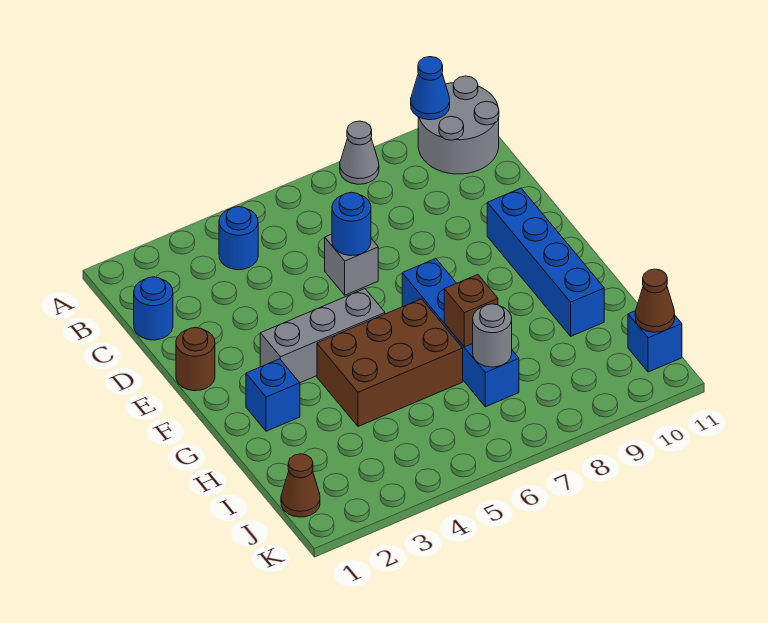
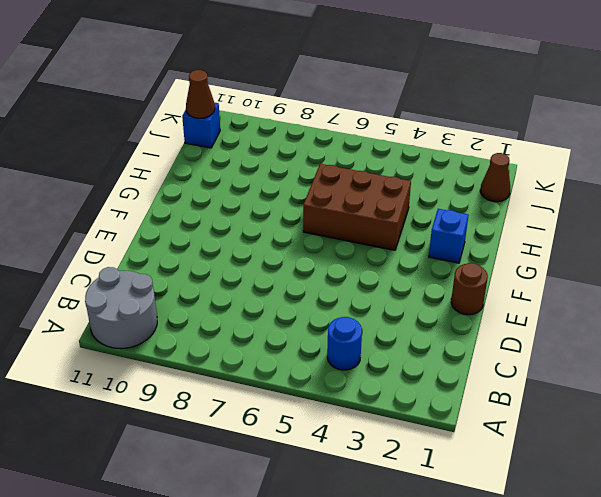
none -> grey 1x1 cone [340,121,379,184]
none -> blue 1x1 round brick [134,277,173,340]
none -> grey 1x1 brick [325,234,378,295]

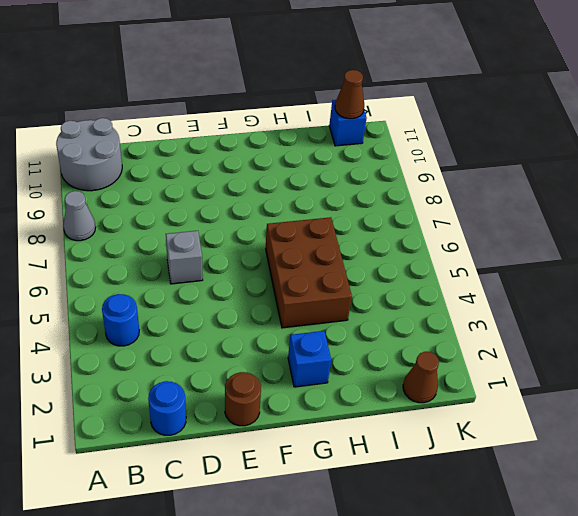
none -> blue 1x4 brick [487,188,604,336]
none -> grey 1x3 brick [260,289,385,383]
none -> blue 1x4 brick [402,259,519,407]

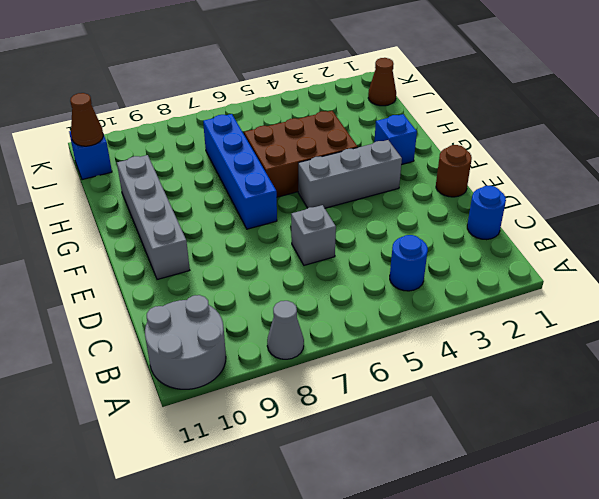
grey 1x4 brick [117,155,190,280] -> blue 1x4 brick [487,188,604,336]
none -> blue 1x1 cone [411,57,450,120]
none -> blue 1x1 round brick [332,192,371,256]
none -> brown 1x1 brick [444,275,498,347]

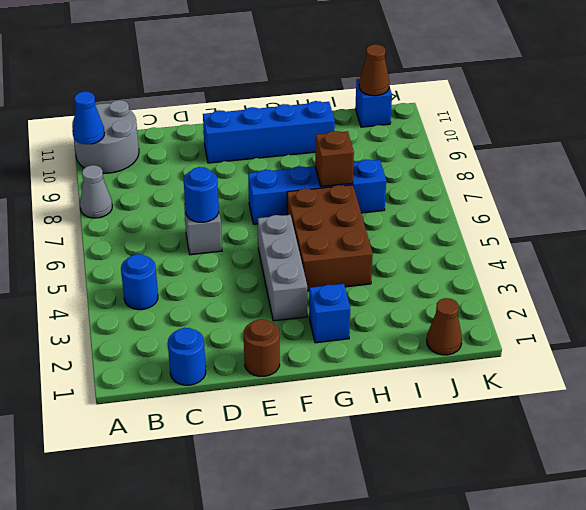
none -> grey 1x1 round brick [473,304,512,367]

